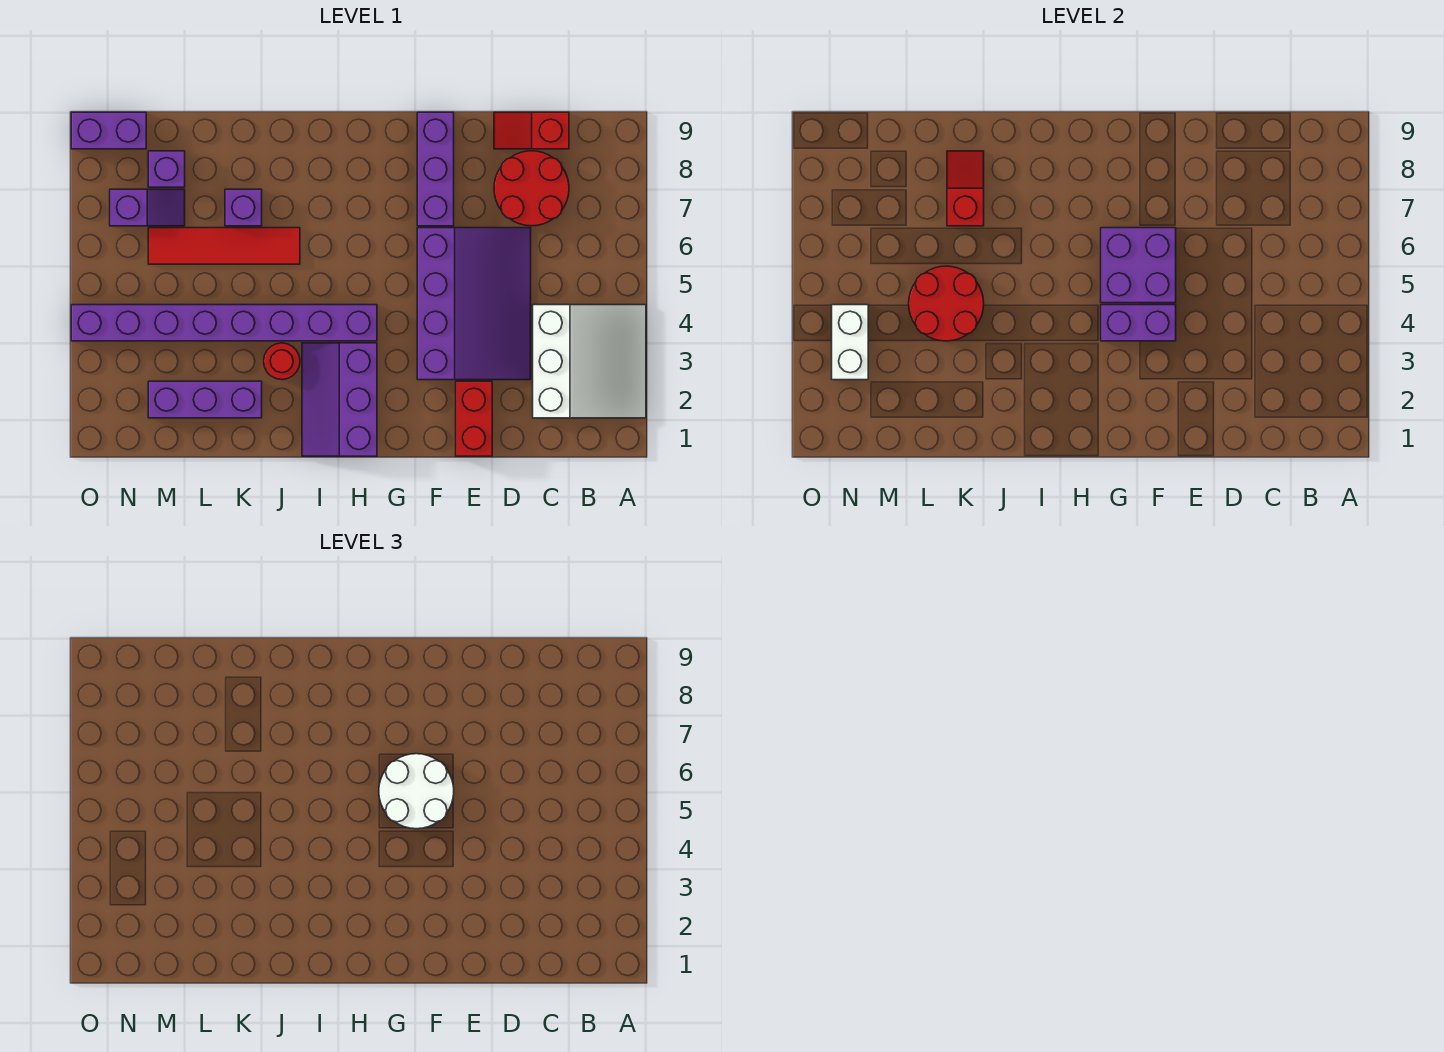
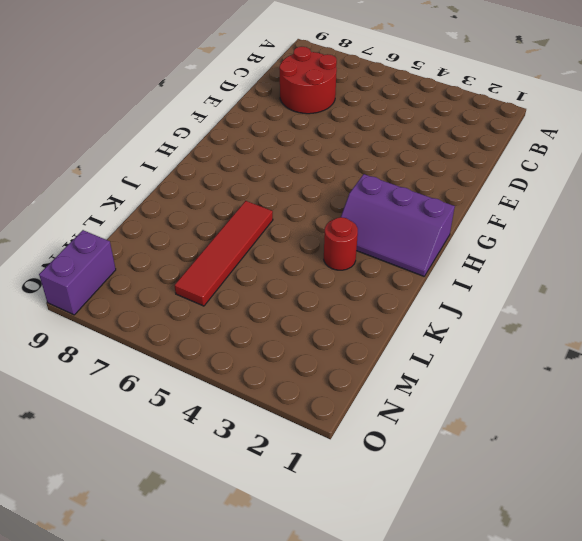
none -> white 3x3 slope [533,305,646,418]
none -> red 1x2 slope [494,112,569,149]
none -> purple 3x4 slope [417,228,531,380]

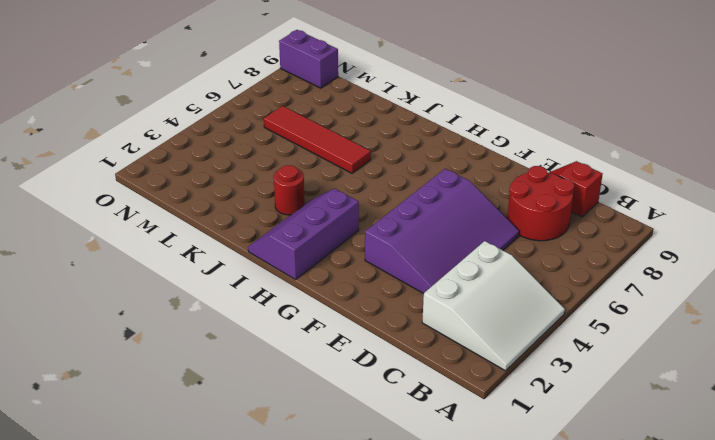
none -> red 1x2 brick [456,381,492,456]
none -> purple 1x3 brick [417,112,454,226]
none -> purple 1x8 brick [71,305,377,341]

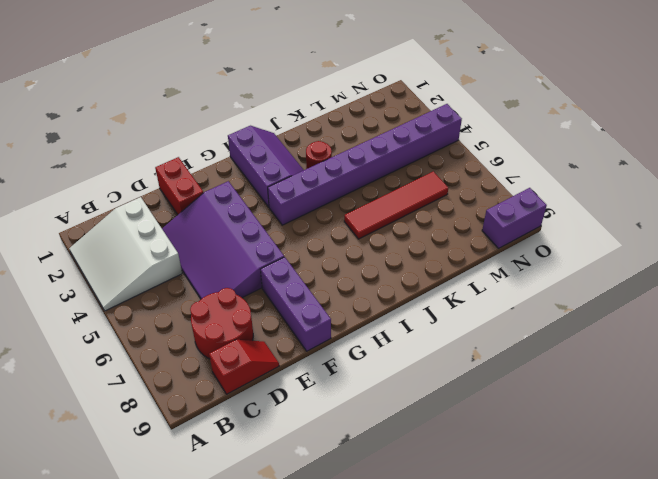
none -> purple 1x3 brick [148,381,262,418]
none -> purple 1x1 brick [225,189,262,226]
none -> purple 1x2 slope [110,189,185,226]

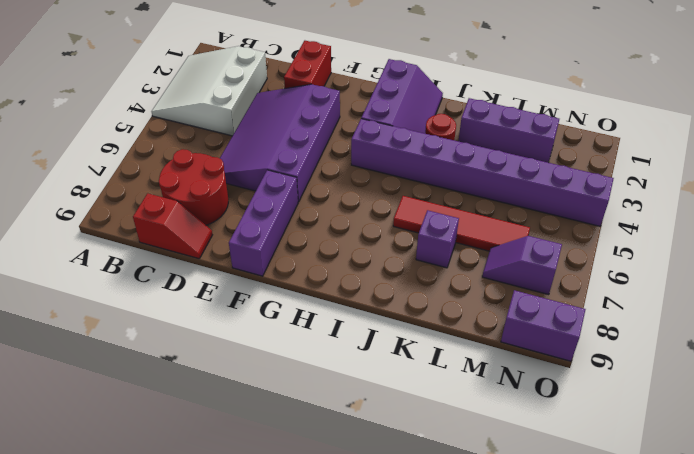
none -> purple 1x1 brick [148,151,185,187]
none -> purple 1x2 brick [1101,305,1176,341]
none -> purple 2x2 brick [1101,228,1176,303]

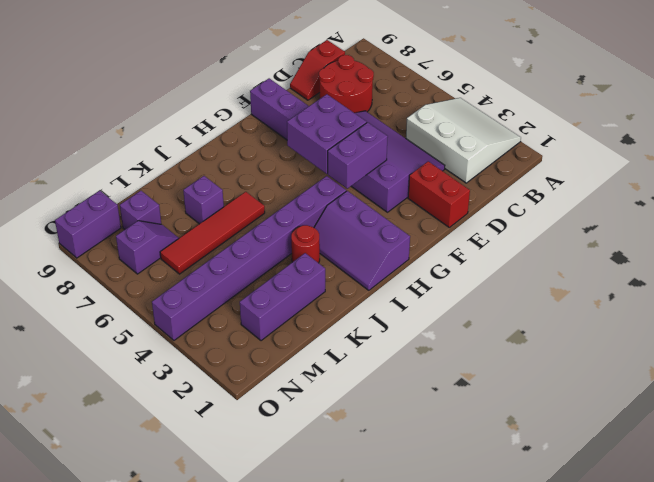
none -> red 2x2 round brick [909,266,984,341]
none -> red 1x2 slope [947,151,984,226]
none -> white 1x2 brick [832,305,868,380]

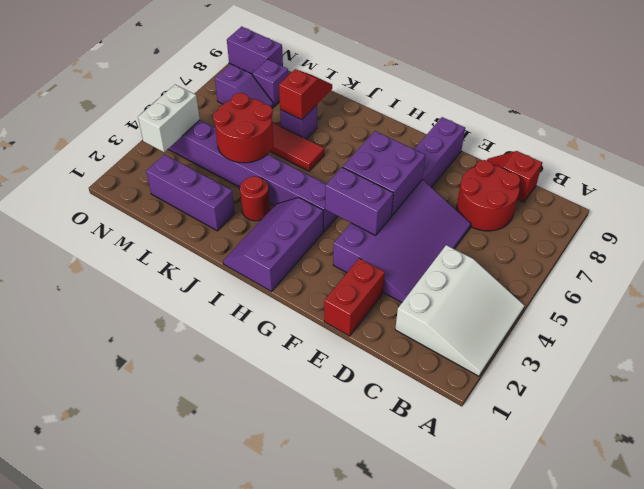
none -> white 2x2 round brick [379,754,454,829]

